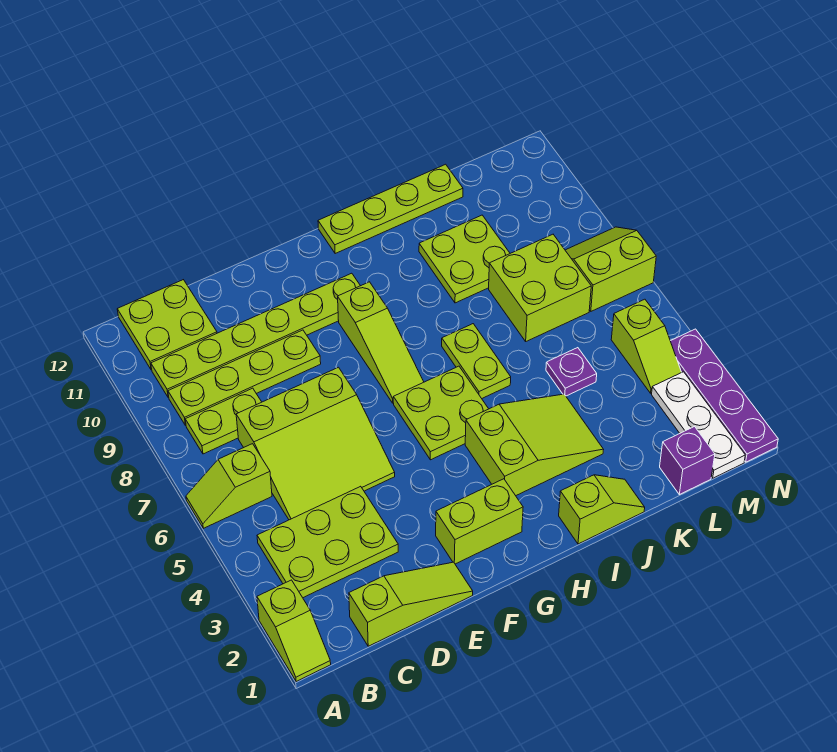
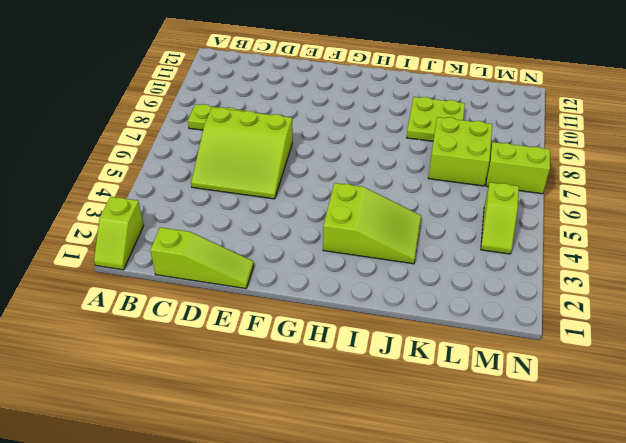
none -> lime 1x2 slope [186,444,272,528]
none -> lime 2x3 plate [257,486,398,598]
none -> lime 1x4 plate [168,330,321,426]

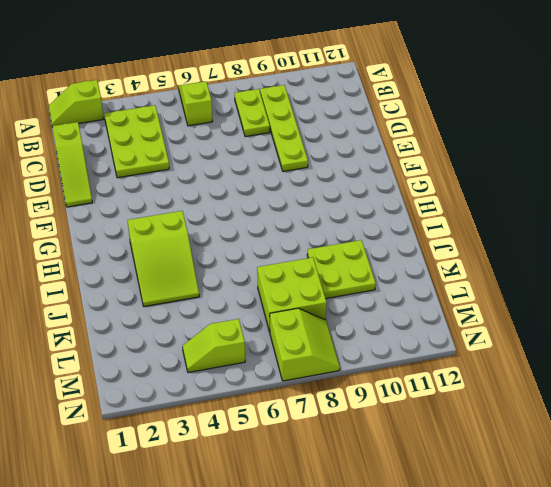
none -> lime 1x6 plate [151,273,360,398]
none -> lime 2x2 plate [117,280,217,370]
none -> lime 3x3 slope [236,367,395,520]

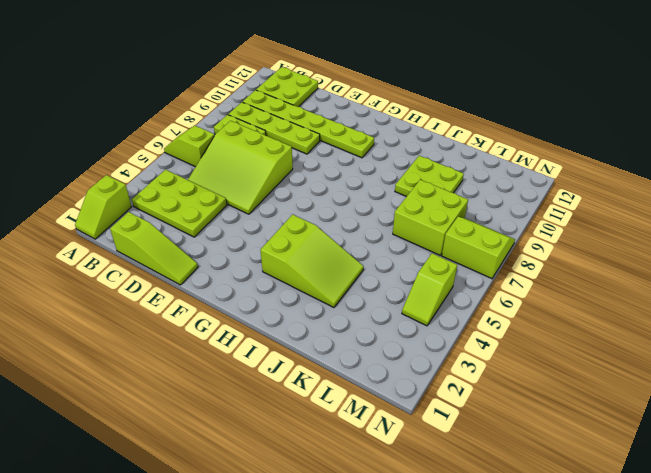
none -> lime 1x2 brick [436,479,523,564]
none -> lime 2x2 plate [393,366,488,460]
none -> lime 1x3 slope [338,282,424,403]

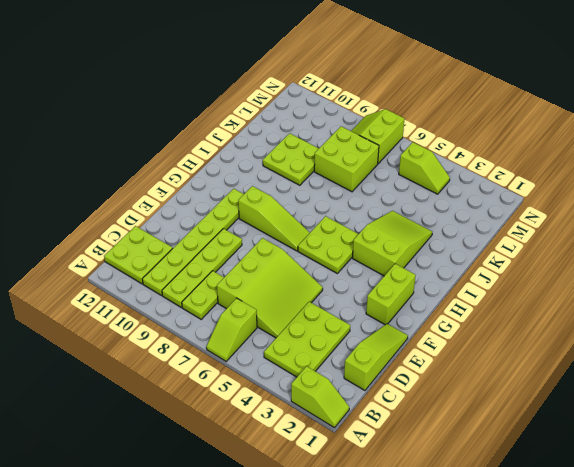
none -> lime 1x4 plate [318,164,463,253]
none -> lime 1x2 slope [559,475,645,544]
none -> lime 1x2 plate [442,324,511,398]

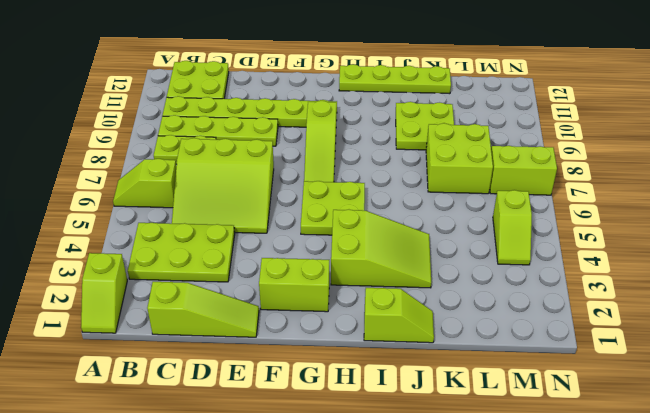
none -> lime 1x2 plate [442,324,511,398]
none -> purple 1x1 plate [546,348,597,396]
none -> purple 1x1 brick [660,427,715,495]

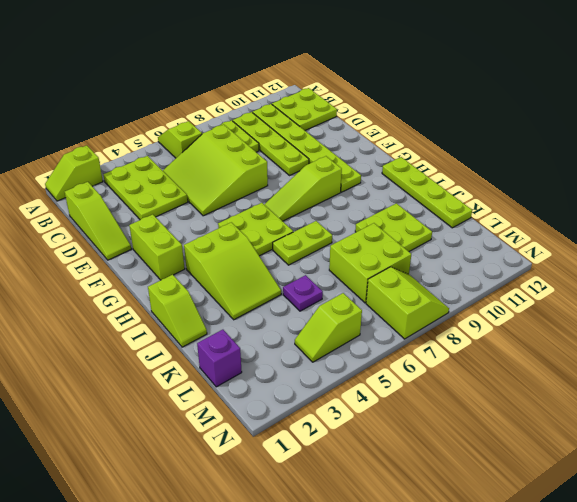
none -> white 1x3 plate [652,372,745,478]
none -> purple 1x4 plate [671,329,778,462]

